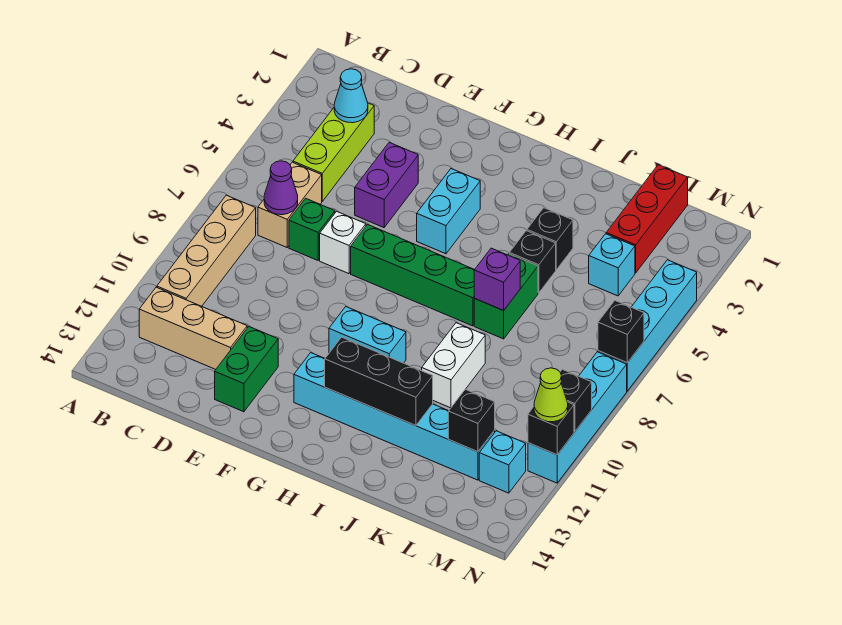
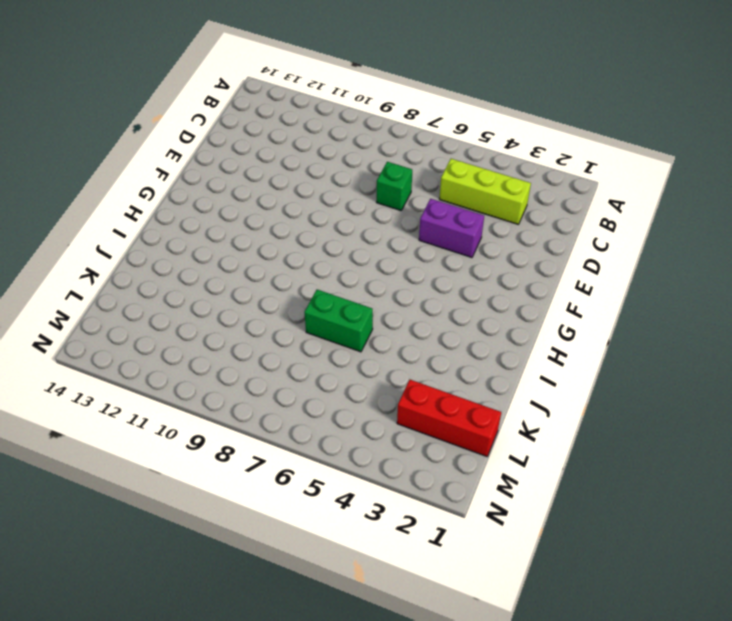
none -> tan 1x4 brick [157,195,256,306]
none -> tan 1x3 brick [139,287,247,369]
none -> tan 1x2 brick [258,162,322,247]
none -> white 1x1 brick [320,211,366,274]

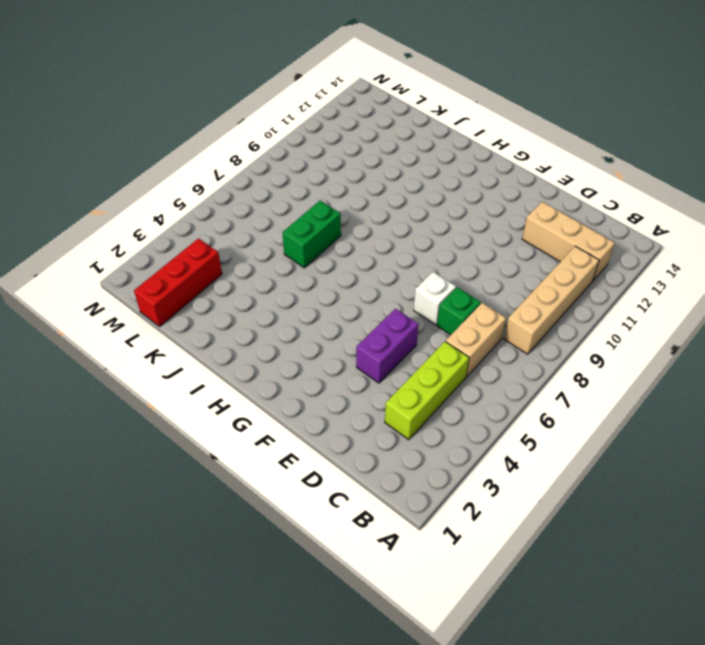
none -> green 1x2 brick [215,327,278,412]
none -> green 1x4 brick [351,225,475,326]
none -> cyan 1x2 brick [417,169,480,254]
none -> cyan 1x2 brick [329,307,406,363]

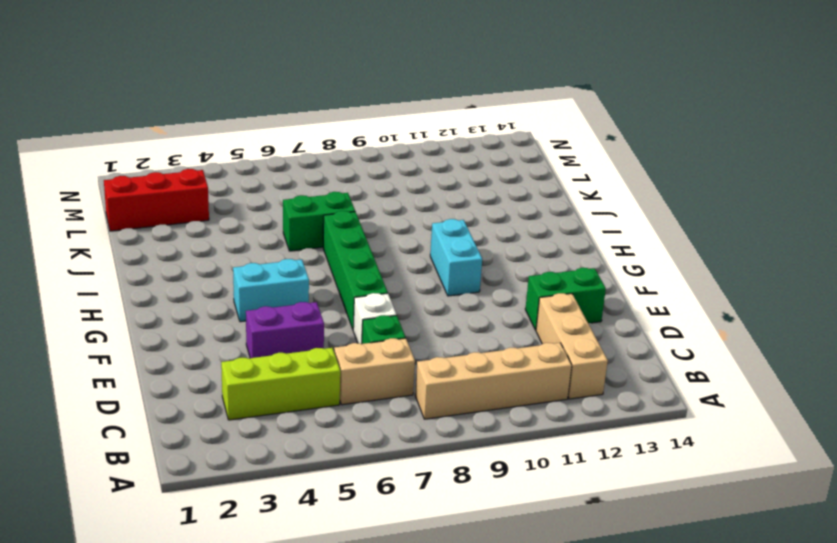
none -> cyan 1x6 brick [294,353,495,480]
none -> black 1x1 brick [527,208,573,270]
none -> black 1x1 brick [509,231,556,293]
none -> white 1x2 brick [422,323,485,408]

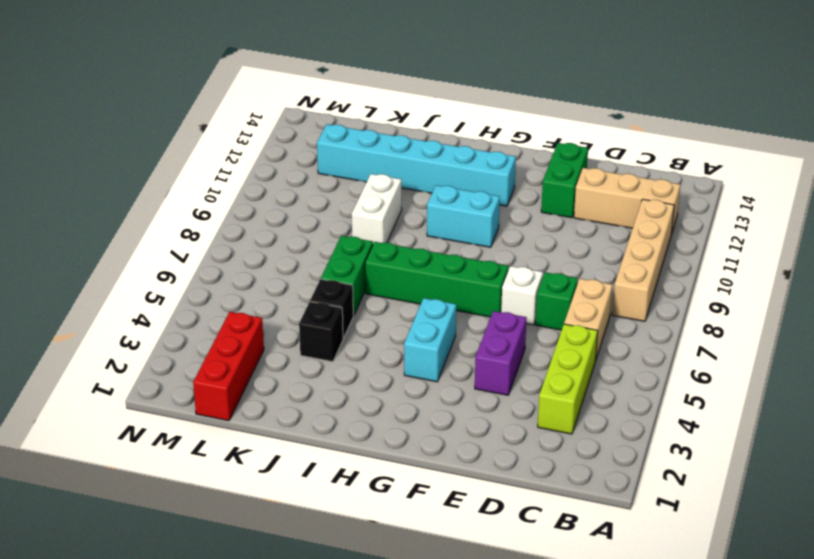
none -> cyan 1x1 brick [589,234,635,296]
none -> cyan 1x1 brick [479,431,526,493]
none -> cyan 1x4 brick [598,260,697,391]
none -> cyan 1x4 brick [528,352,627,483]

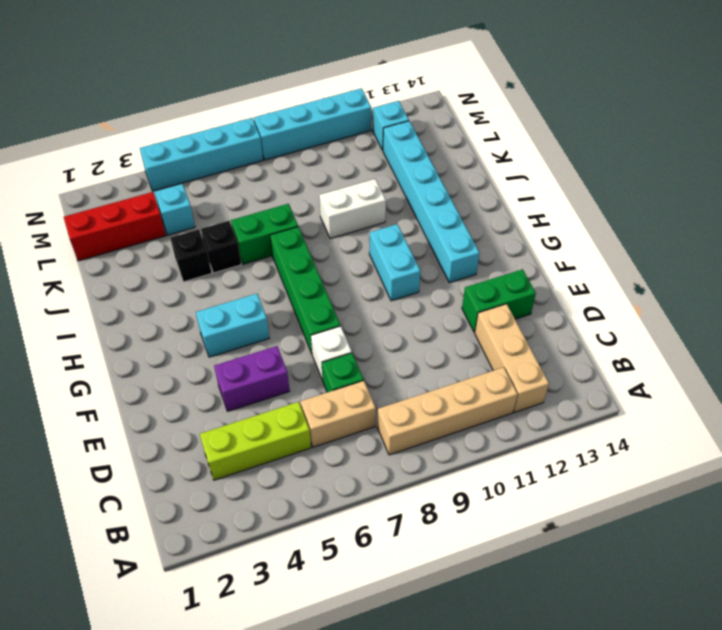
none -> cyan 1x1 cone [334,69,368,123]
none -> purple 1x1 cone [264,161,298,215]
none -> black 1x3 brick [325,337,433,426]
none -> purple 1x1 brick [474,248,520,310]

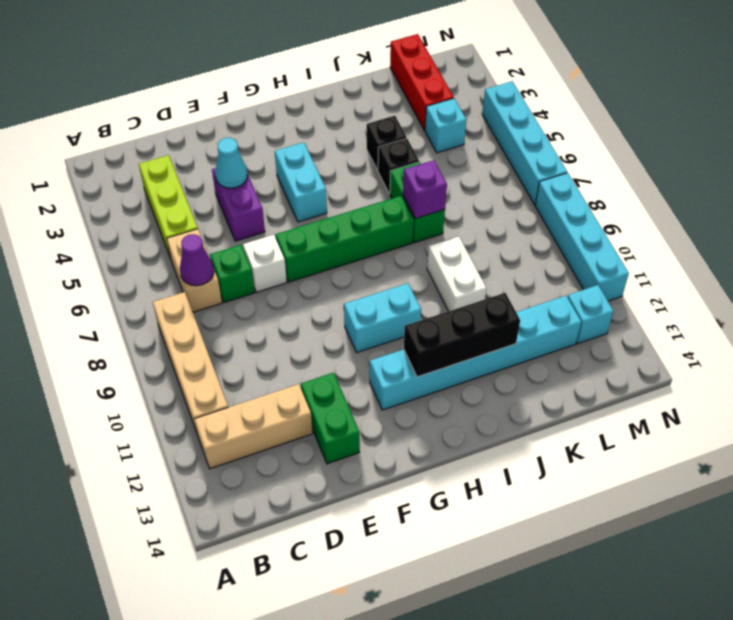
cyan 1x1 cone [215,138,248,188] -> cyan 1x1 cone moved to [334,69,368,123]
none -> black 1x1 brick [448,389,495,452]
none -> black 1x1 brick [598,301,644,363]
none -> black 1x1 brick [560,369,592,432]
none -> black 1x1 brick [528,402,574,455]

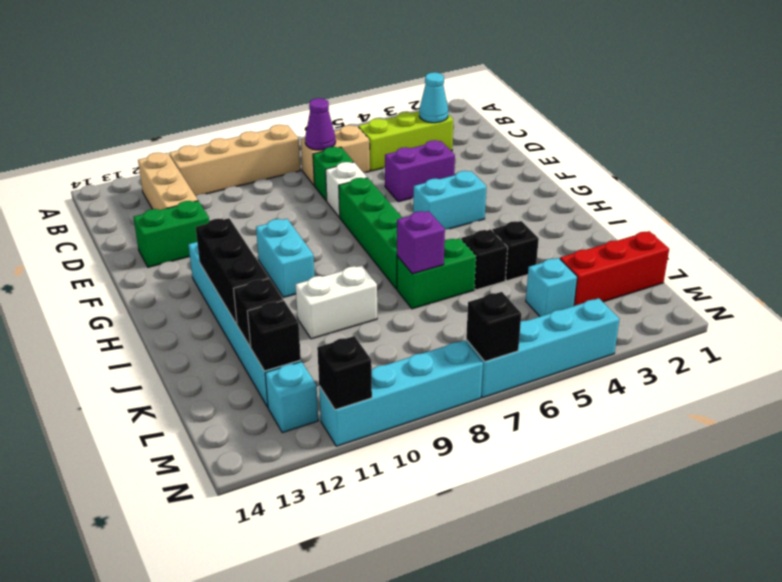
black 1x1 brick [234,279,283,347] -> black 1x1 brick moved to [560,369,592,432]
none -> lime 1x1 cone [534,368,568,422]

